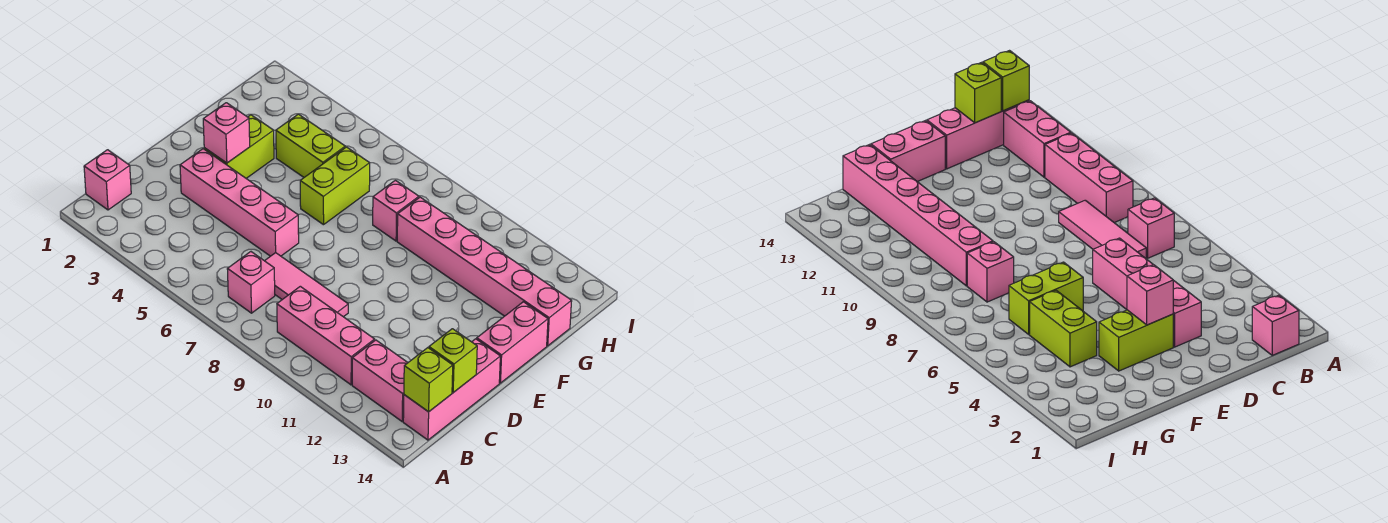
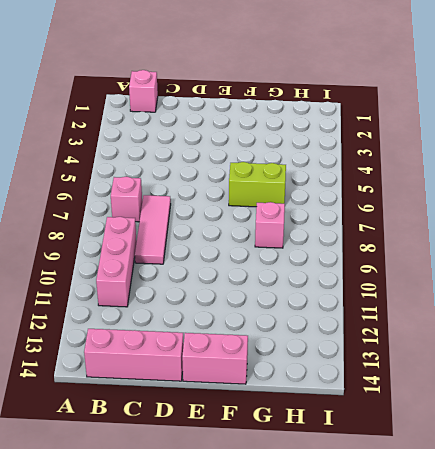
none -> pink 1x2 brick [352,340,408,421]
none -> pink 1x4 brick [180,149,299,256]
none -> lime 1x2 brick [204,115,274,178]

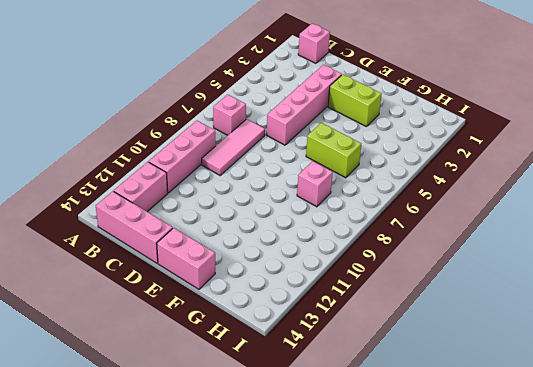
none -> lime 1x2 brick [276,114,345,177]
none -> pink 1x6 brick [397,197,572,346]
none -> lime 1x1 brick [404,348,453,412]

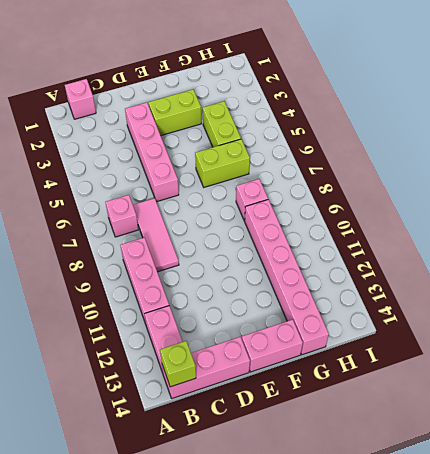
none -> lime 1x1 brick [429,329,477,392]
none -> pink 1x1 brick [203,103,250,163]

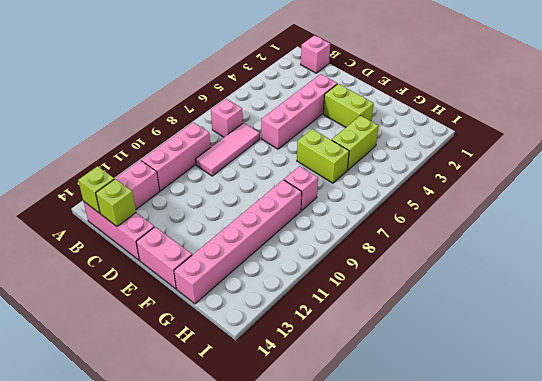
none -> pink 1x1 brick [203,103,250,163]

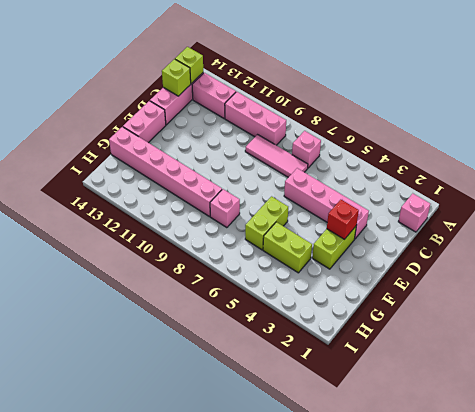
red 1x1 brick [327,200,359,239] -> pink 1x1 brick [203,103,250,163]

